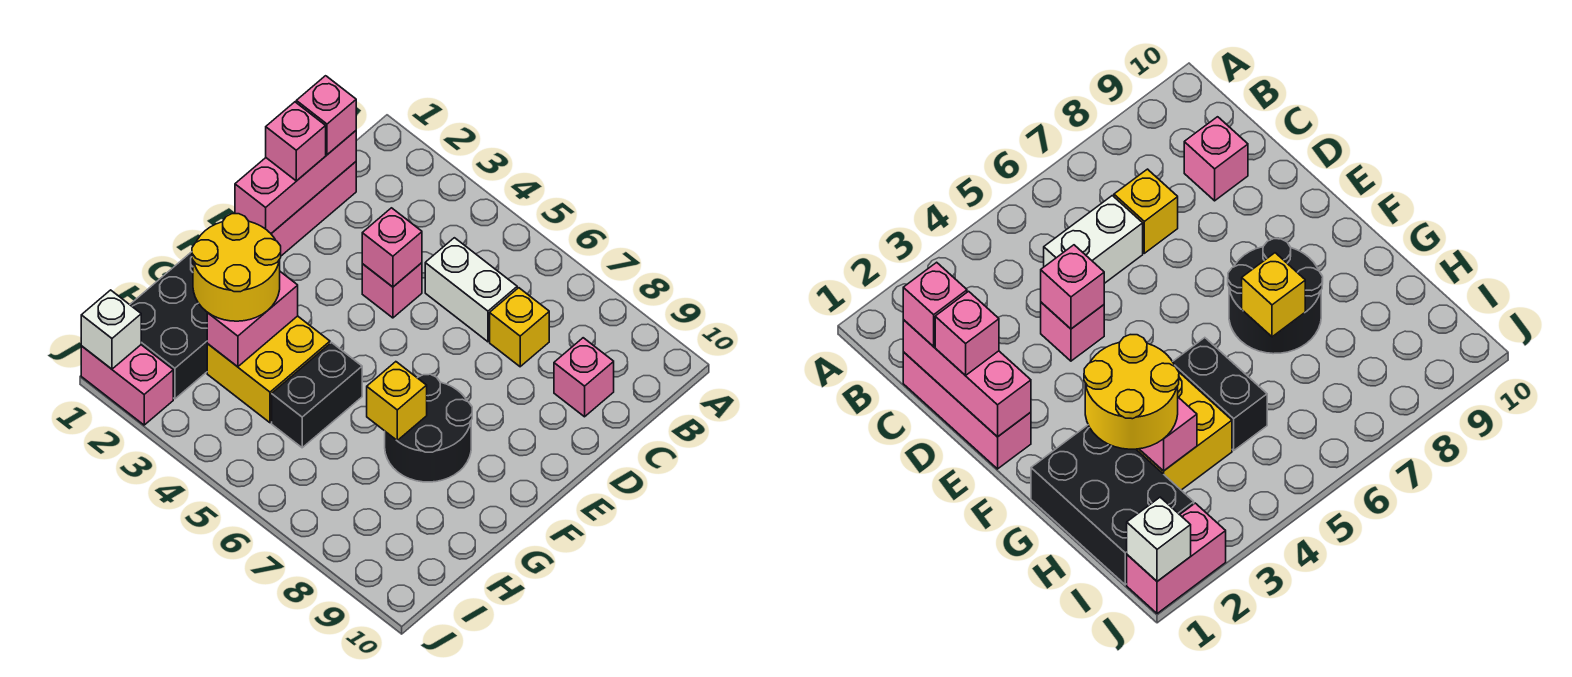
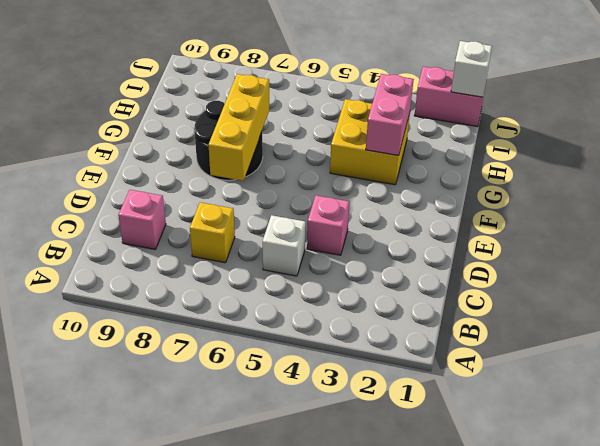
white 1x1 brick [263,215,306,276] -> white 1x2 brick [425,238,517,342]
yellow 1x3 brick [208,74,269,181] -> yellow 1x1 brick [367,362,427,440]
none -> pink 1x3 brick [271,162,356,256]
none -> black 2x3 brick [130,252,207,399]
none -> black 1x2 brick [272,343,362,448]

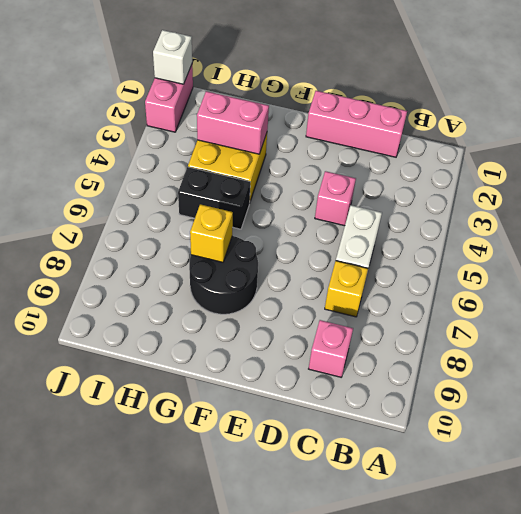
none -> black 2x3 brick [130,252,207,399]
none -> pink 1x3 brick [235,131,356,233]
none -> pink 1x1 brick [362,208,422,287]

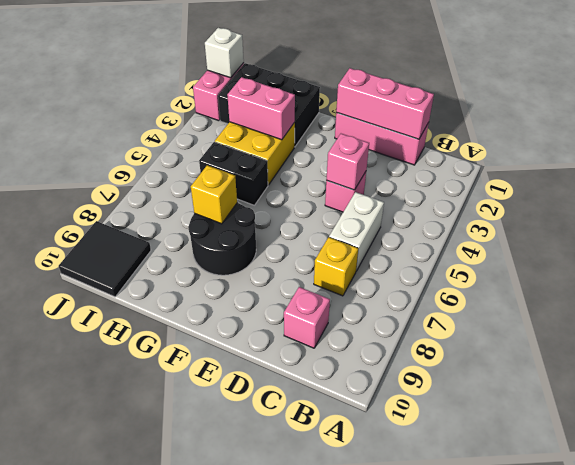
black 2x2 tile [59,221,151,297] -> none
none -> pink 1x1 brick [296,76,356,155]
none -> pink 1x1 brick [266,102,326,181]
none -> yellow 2x2 round brick [192,214,281,321]

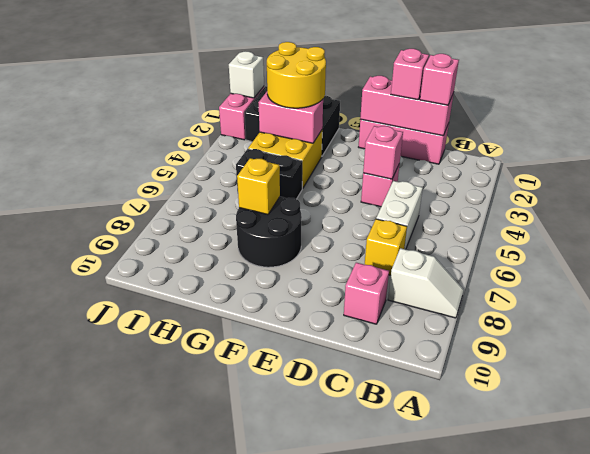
white 1x2 slope [388,248,464,318] -> none

